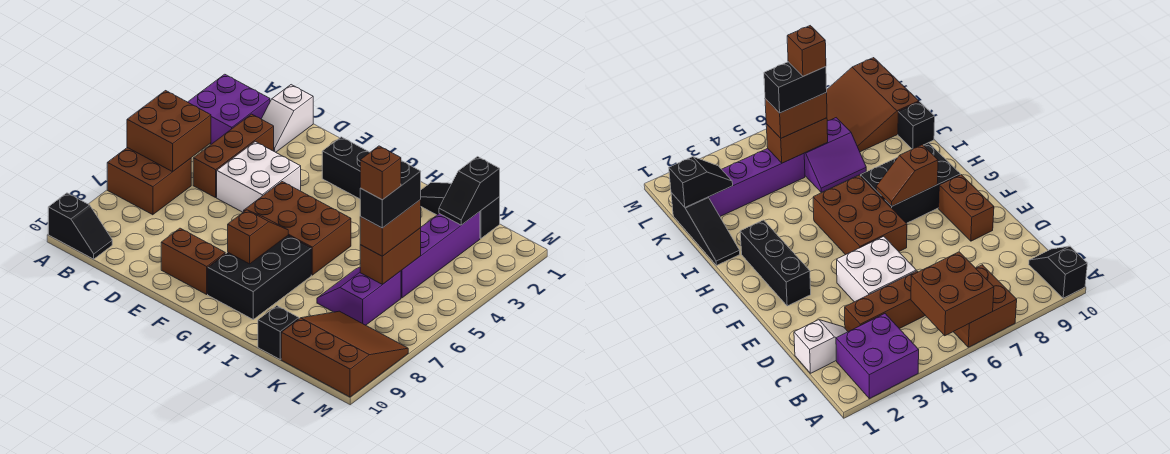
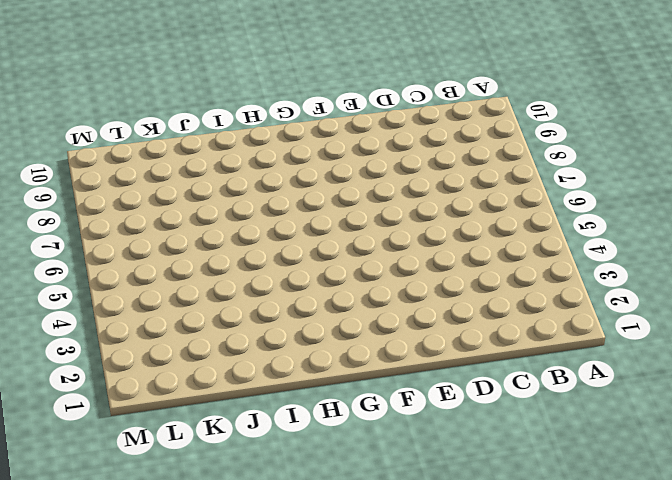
none -> purple 2x2 brick [188,74,270,144]
none -> brown 2x2 brick [107,148,191,215]
none -> black 1x2 slope [48,193,112,259]

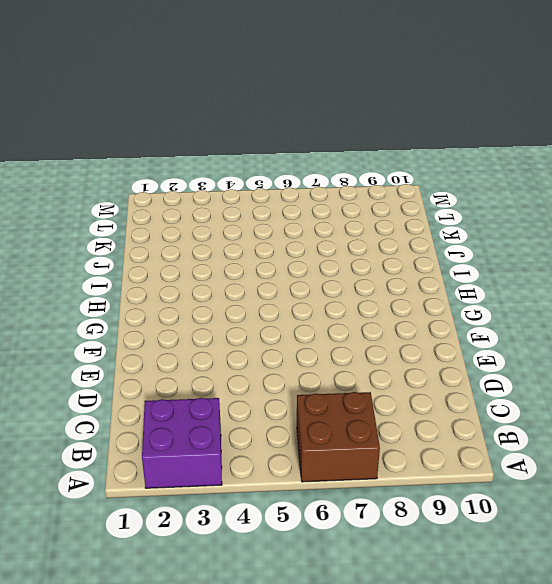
none -> black 1x2 slope [48,193,112,259]
none -> white 1x2 slope [261,85,313,152]
none -> brown 1x3 brick [193,114,274,198]

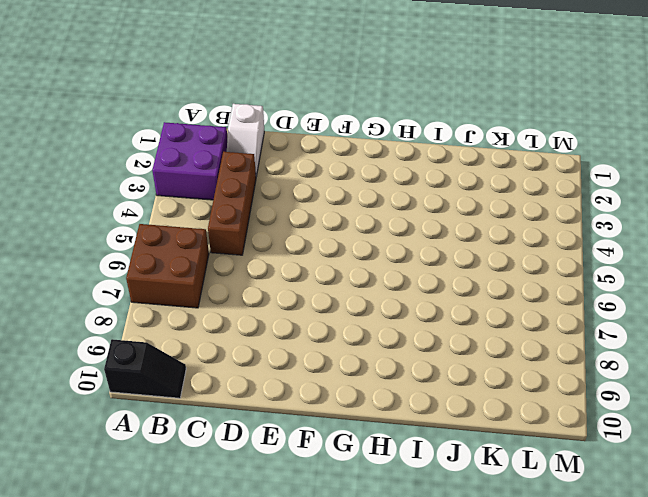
none -> white 2x2 brick [217,142,301,212]
none -> brown 1x2 brick [161,228,225,294]
none -> black 1x3 brick [322,137,370,199]

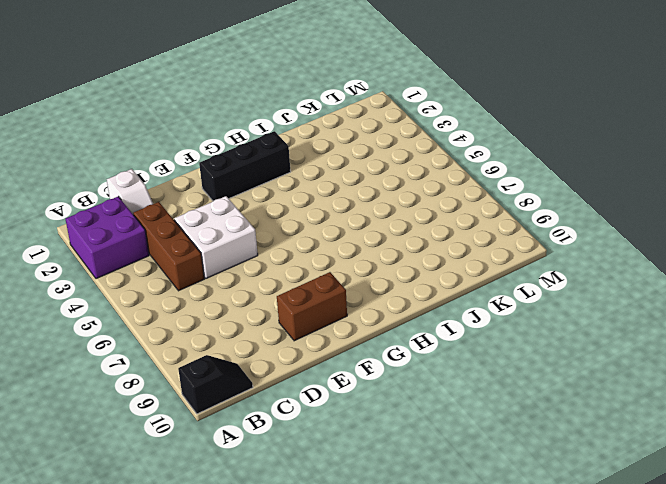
none -> brown 2x2 brick [107,148,191,215]
none -> brown 2x3 brick [244,182,351,275]
none -> black 2x3 brick [208,236,311,319]

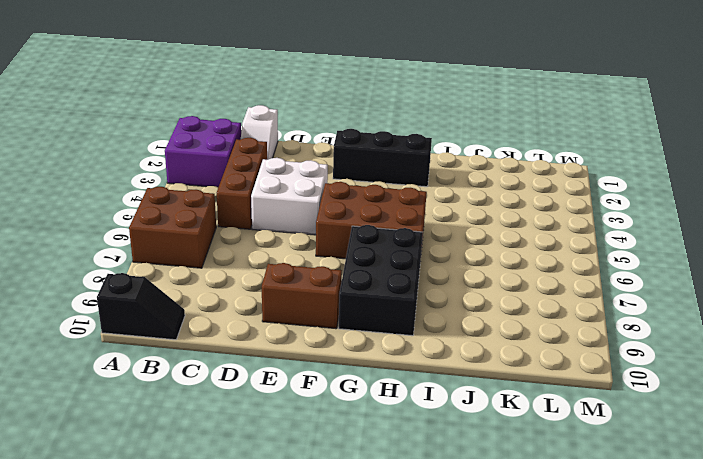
none -> black 1x3 slope [420,182,500,238]
none -> purple 2x2 slope [317,267,401,325]
none -> black 1x1 brick [258,306,299,359]

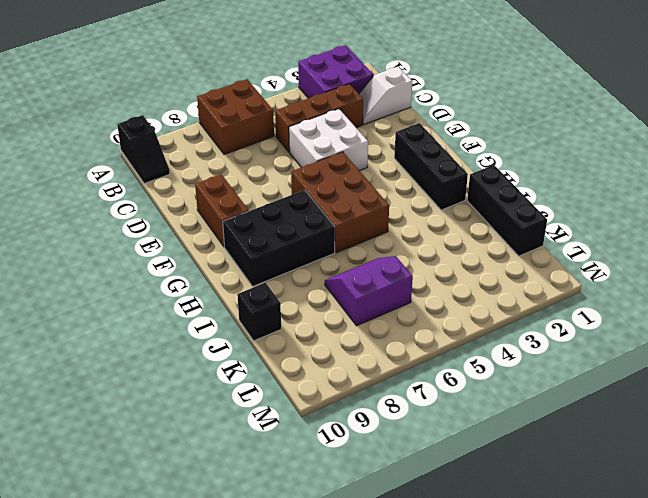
black 1x3 brick [467,165,547,256] -> black 1x3 slope [420,182,500,238]
none -> purple 1x4 brick [401,212,480,298]
none -> brown 3x3 slope [281,311,408,397]
none -> brown 2x2 brick [127,91,211,172]

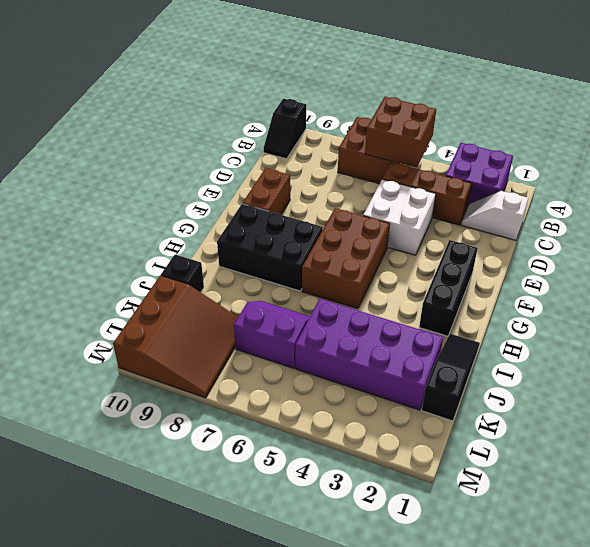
purple 2x4 brick [295,299,443,410] -> purple 1x4 brick [401,212,480,298]
none -> brown 1x2 slope [228,210,288,264]
none -> black 1x2 slope [439,157,500,225]
none -> brown 1x2 brick [360,228,421,284]

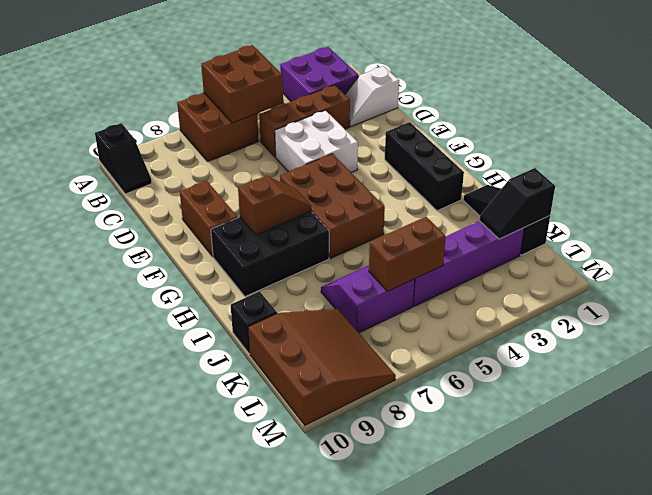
none -> brown 1x2 brick [360,200,421,256]
none -> black 1x2 brick [360,161,421,228]
none -> brown 1x1 brick [360,146,401,200]

